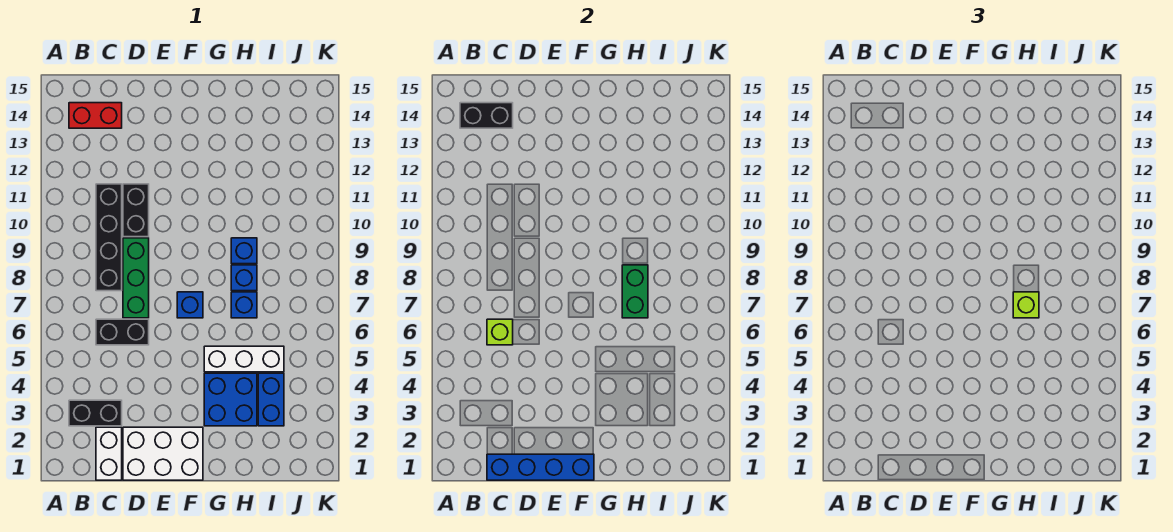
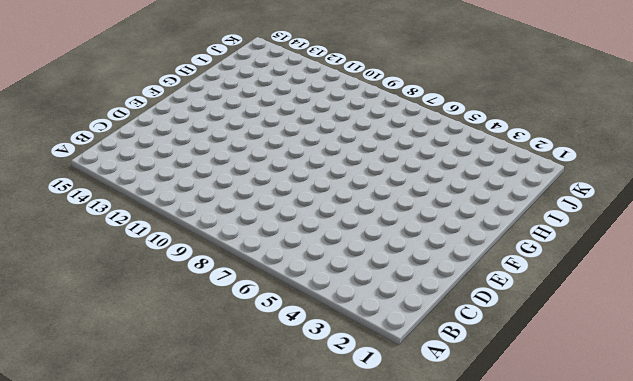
none -> black 1x2 brick [69,400,122,426]
none -> red 1x2 brick [69,103,122,128]
none -> white 1x2 brick [96,427,122,480]

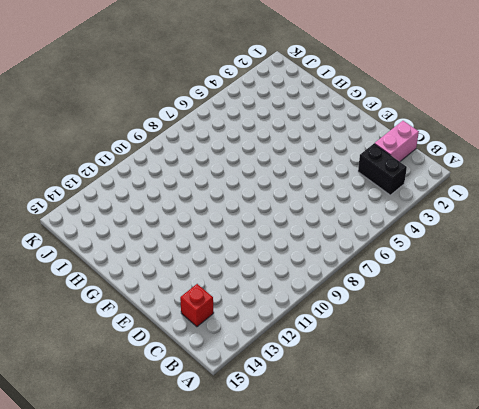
pink 1x2 brick [375,121,419,162] -> white 1x2 brick [96,427,122,480]
red 1x1 brick [180,284,214,327] -> red 1x2 brick [69,103,122,128]
none -> black 1x2 brick [96,319,149,345]
none -> black 1x4 brick [96,184,122,291]
none -> white 2x3 brick [123,427,203,480]

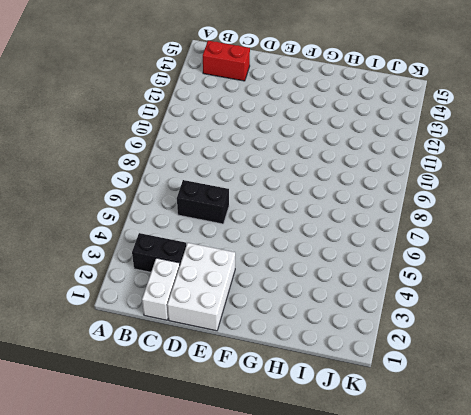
white 2x3 brick [167,243,235,331] -> white 2x3 brick turned to [123,427,203,480]
none -> black 1x4 brick [96,184,122,291]
none -> green 1x3 brick [123,238,149,318]
none -> black 1x2 brick [123,184,149,237]

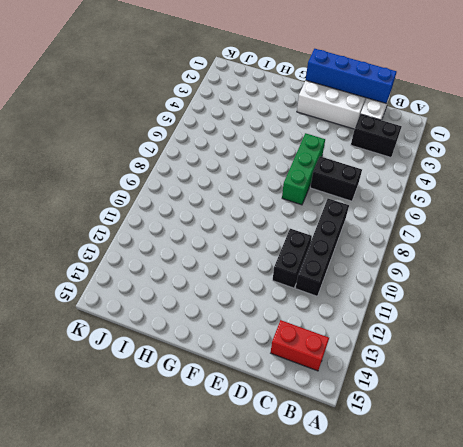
green 1x3 brick [282,133,325,205] -> green 1x3 brick moved to [123,238,149,318]
none -> blue 1x1 brick [177,292,203,318]
none -> blue 2x2 brick [204,373,257,426]
none -> white 1x3 brick [204,346,284,372]

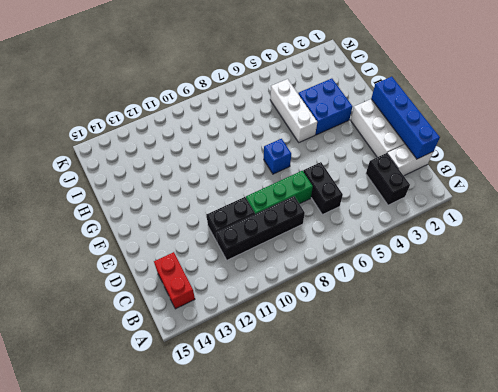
none -> blue 1x1 brick [231,292,257,318]
none -> blue 1x1 brick [231,265,257,291]
none -> blue 1x1 brick [231,238,257,264]

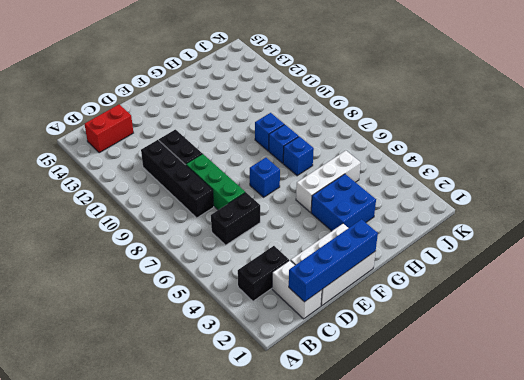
none -> blue 1x2 brick [258,373,284,426]
none -> black 1x2 brick [460,103,513,128]
none -> lime 1x1 brick [487,319,513,345]

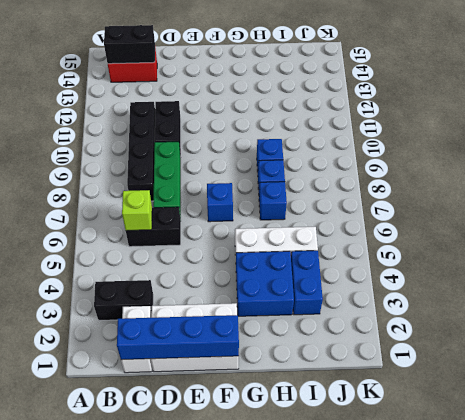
none -> green 1x2 brick [622,265,648,318]
none -> lime 1x1 brick [1013,292,1039,318]

